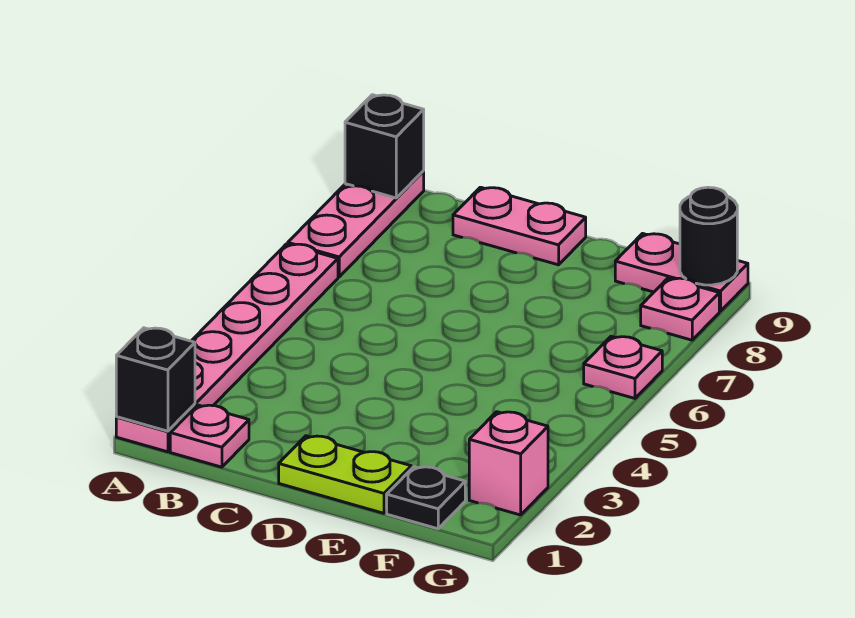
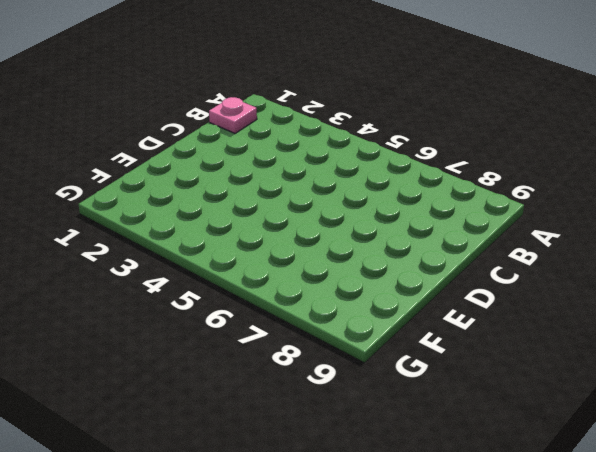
none -> pink 1x6 plate [116,244,338,452]
none -> pink 1x3 plate [288,171,424,277]
none -> pink 1x2 plate [453,187,586,265]

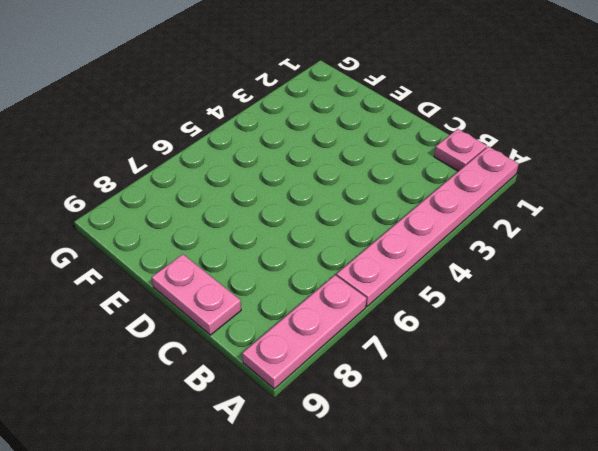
none -> lime 1x2 plate [279,436,411,513]
none -> black 1x1 plate [387,467,465,529]
none -> pink 1x2 plate [615,234,748,311]

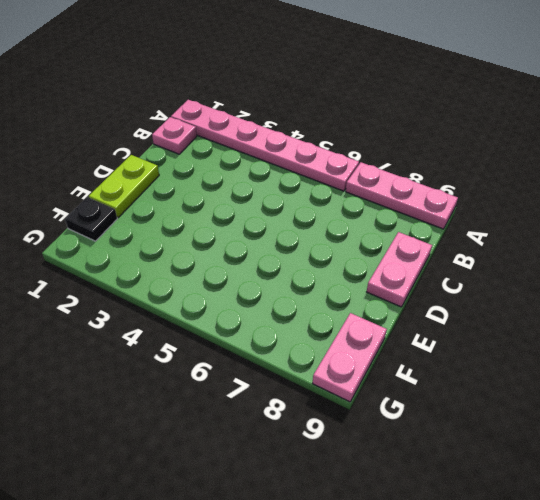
none -> pink 1x1 brick [469,412,548,515]
none -> pink 1x1 plate [584,336,662,398]
none -> pink 1x1 plate [641,278,719,340]

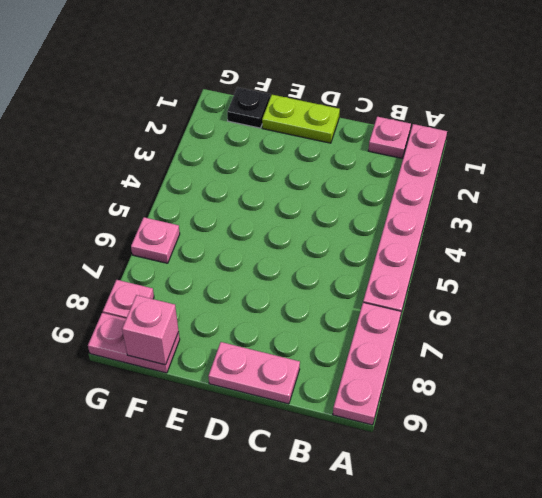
pink 1x1 brick [122,295,179,365] -> pink 1x1 brick moved to [469,412,548,515]
none -> black 1x1 brick [116,328,195,431]
none -> black 1x1 brick [345,95,424,198]
none -> black 1x1 round brick [680,187,737,285]

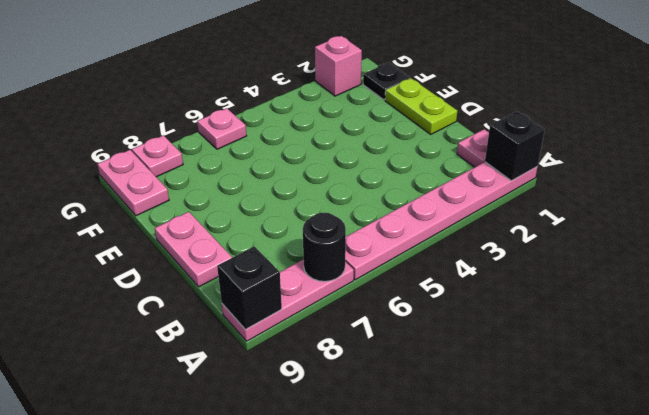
black 1x1 round brick [303,212,346,281] -> black 1x1 round brick moved to [680,187,737,285]

